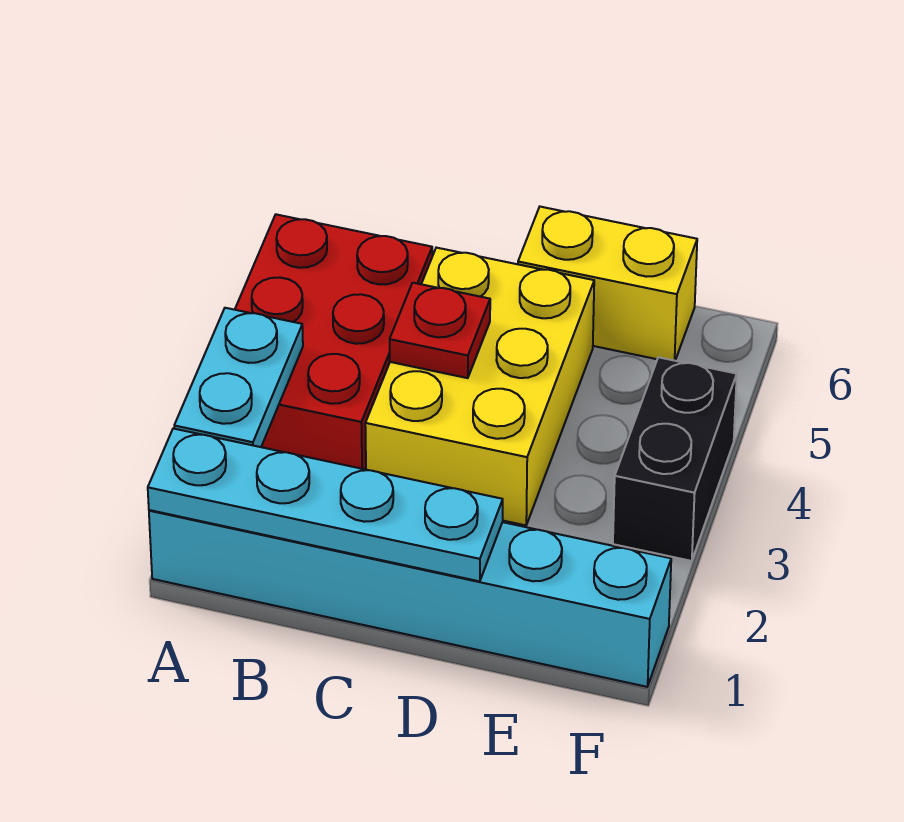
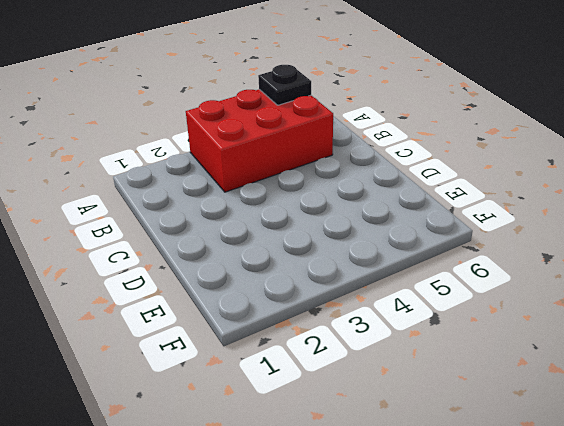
black 1x1 plate [258,65,311,105] -> none
none -> cyan 1x6 brick [149,510,671,687]
none -> yellow 2x3 brick [365,248,594,525]

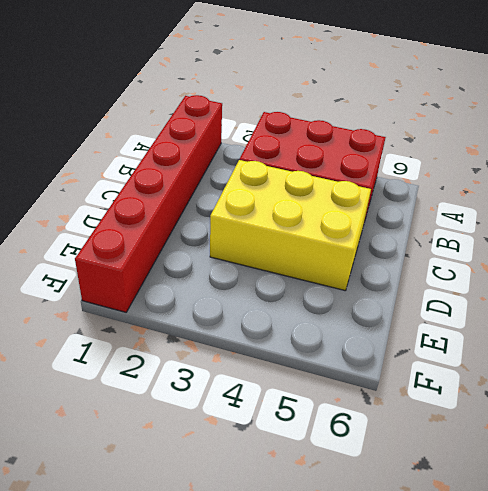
red 1x6 brick [75,95,222,312] -> cyan 1x6 brick [149,510,671,687]
none -> yellow 1x2 brick [518,207,697,361]
none -> black 1x2 brick [613,357,737,561]

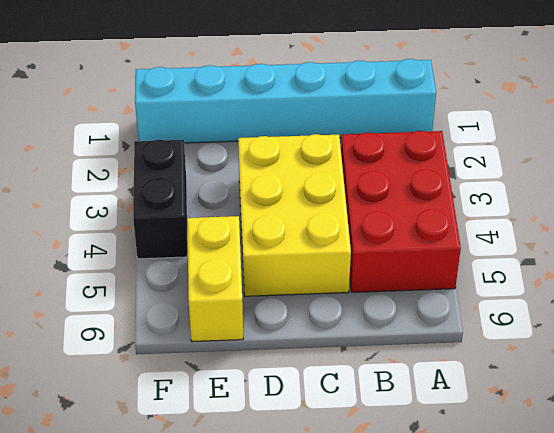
yellow 1x2 brick [187,216,243,342] -> yellow 1x2 brick turned to [518,207,697,361]
none -> cyan 1x4 plate [148,428,503,581]
none -> cyan 1x2 plate [174,308,303,447]

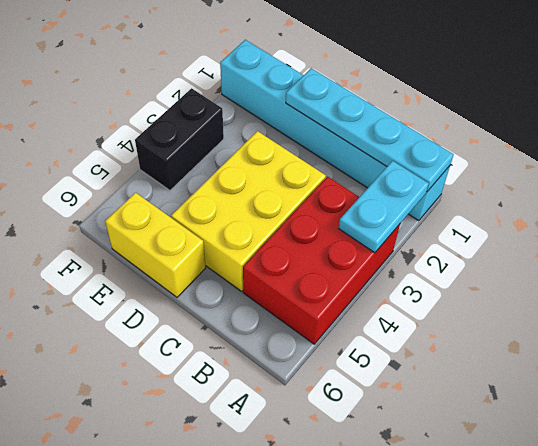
none -> red 1x1 plate [390,283,490,378]

